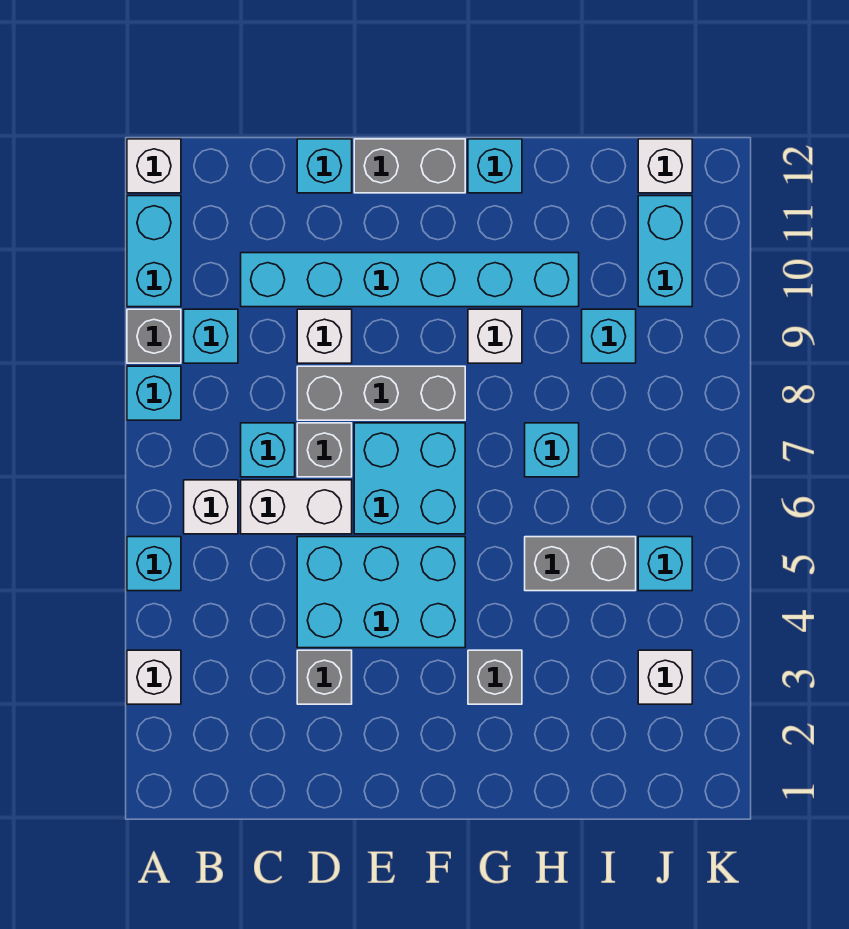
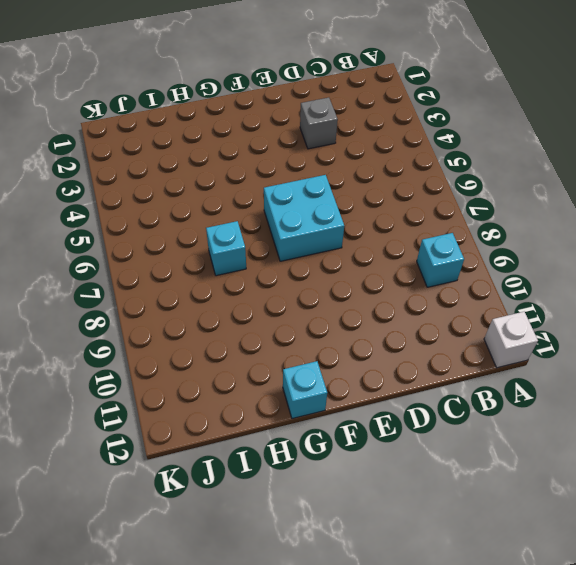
none -> white 1x1 brick [127,650,181,704]
none -> cyan 1x1 brick [127,537,181,591]
none -> cyan 1x1 brick [127,366,181,420]

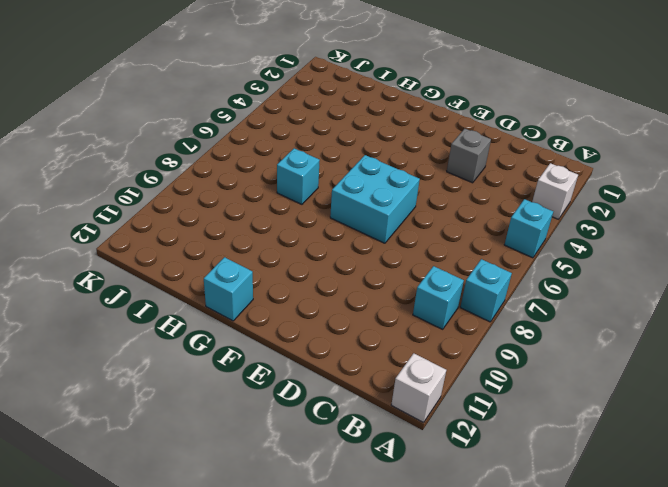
none -> grey 1x1 brick [127,309,181,363]
none -> cyan 1x2 brick [127,196,181,307]
none -> white 1x1 brick [184,480,238,534]

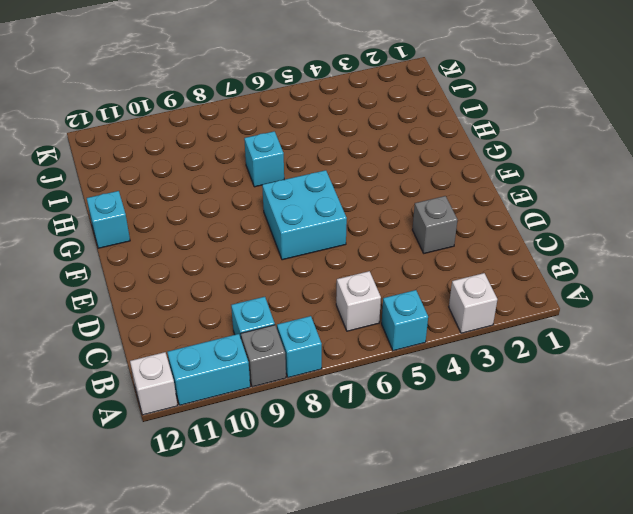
none -> white 1x2 brick [241,480,352,534]
none -> cyan 1x1 brick [241,423,295,477]
none -> cyan 1x6 brick [241,253,579,307]

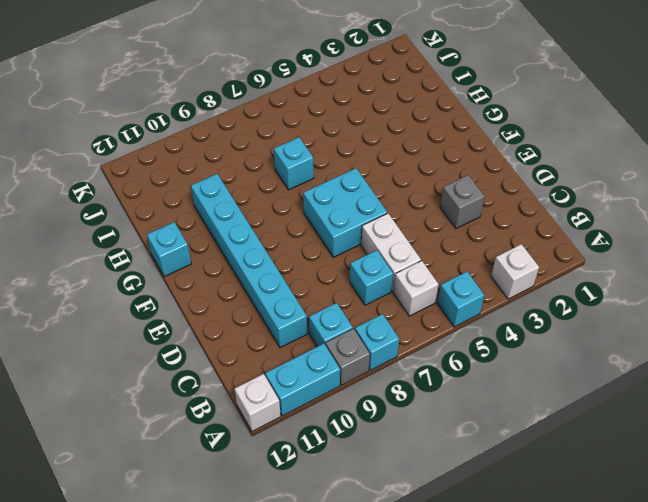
none -> cyan 2x3 brick [297,537,465,648]
none -> grey 1x1 brick [297,423,352,477]
none -> grey 1x3 brick [297,366,465,420]

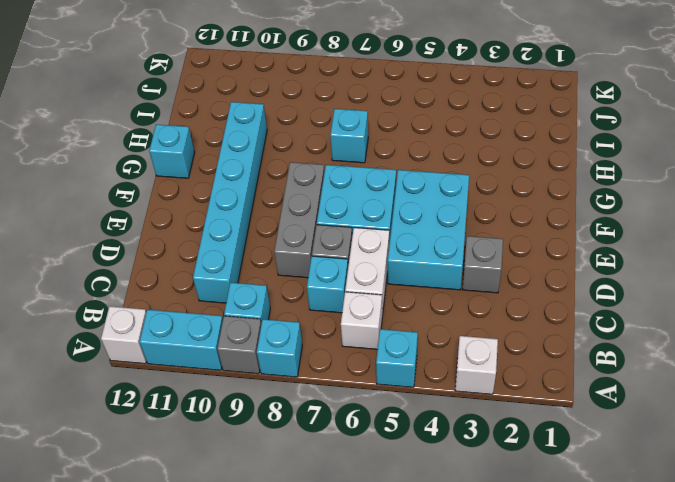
none -> white 1x1 brick [297,309,352,363]
none -> cyan 1x1 brick [297,139,352,193]
none -> grey 1x2 brick [354,139,465,193]

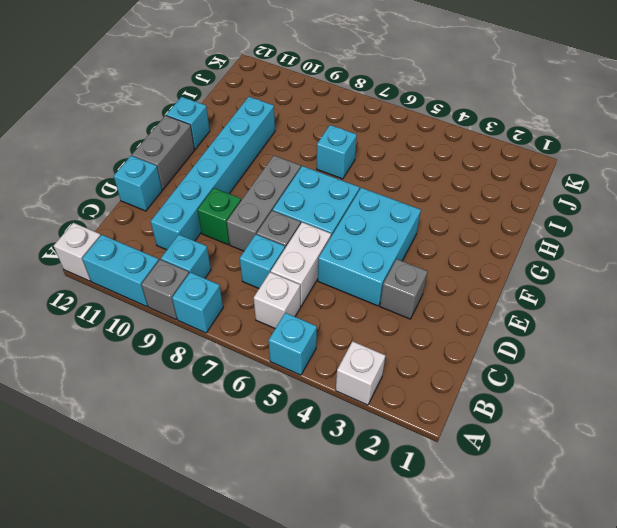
green 1x1 brick [198,188,241,245] -> white 1x1 brick [297,309,352,363]
none -> grey 1x1 brick [468,650,522,704]
none -> white 1x1 brick [468,309,522,363]
none -> grey 1x2 brick [525,537,636,591]

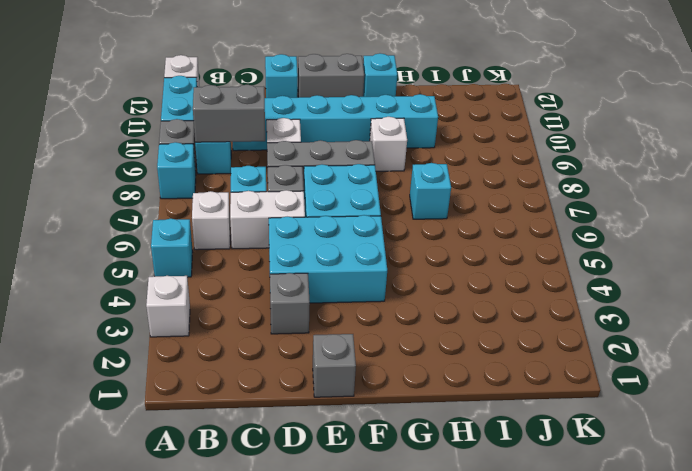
grey 1x2 brick [193,85,265,142] -> grey 1x2 brick moved to [525,537,636,591]
grey 1x1 brick [313,334,356,397] -> grey 1x1 brick moved to [468,650,522,704]
none -> cyan 1x1 brick [582,309,636,363]
none -> white 1x1 brick [638,650,692,704]
none -> cyan 1x1 brick [638,537,692,591]

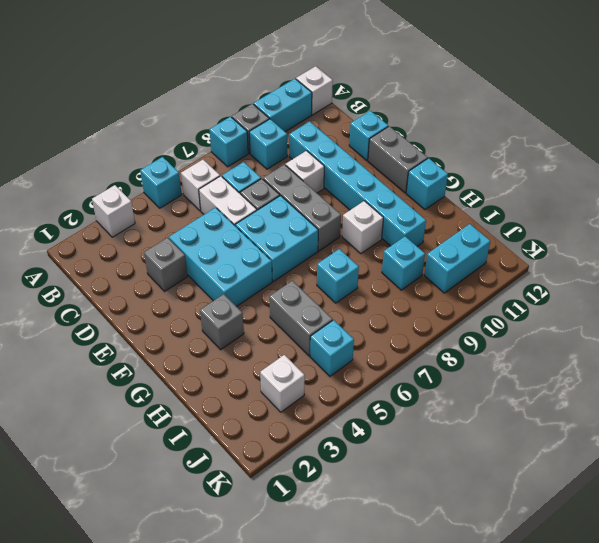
none -> white 1x1 brick [638,139,692,193]

